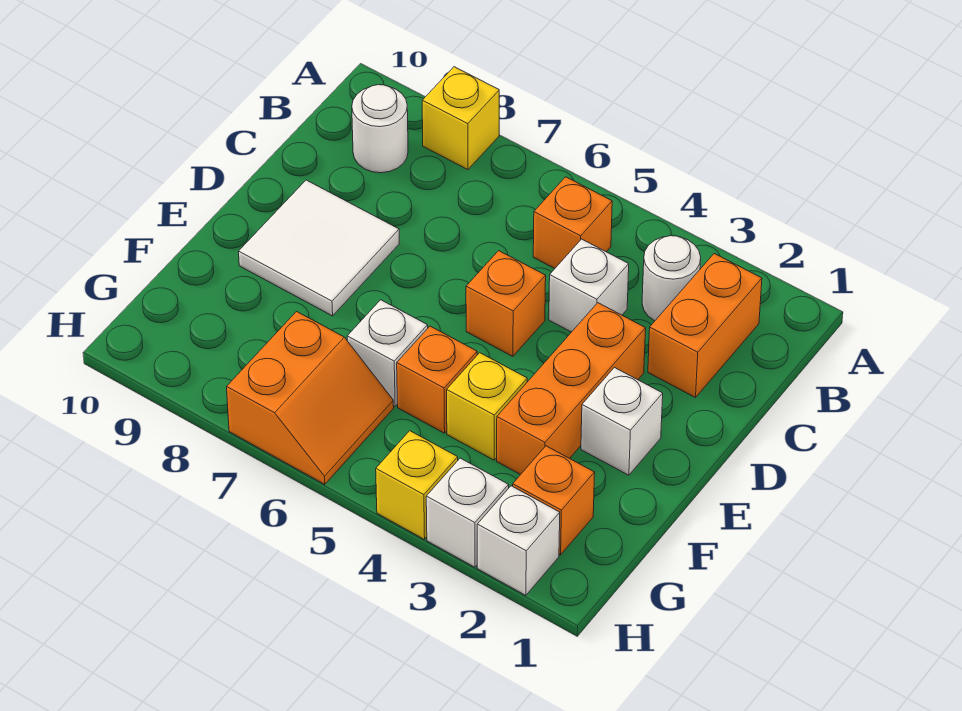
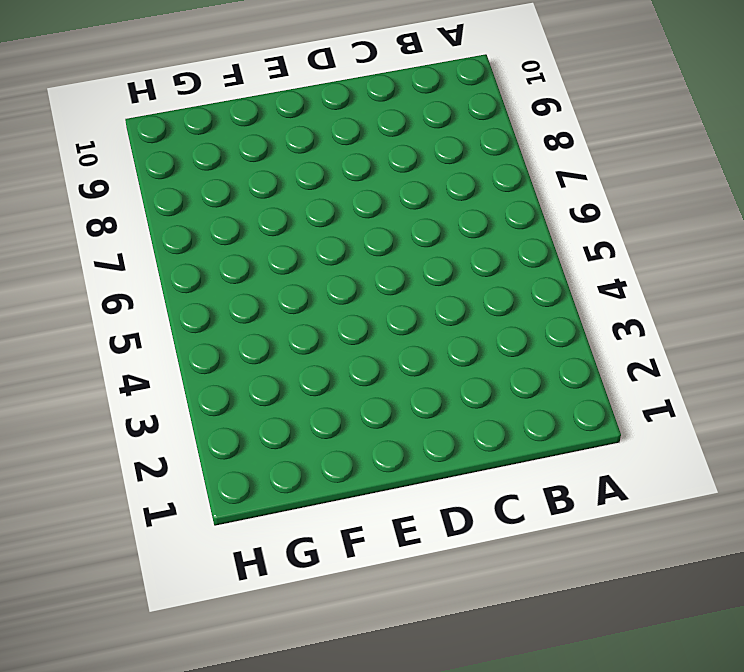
none -> yellow 1x1 brick [422,67,499,170]
none -> orange 1x2 brick [648,254,762,398]
none -> white 1x1 round brick [642,236,701,321]

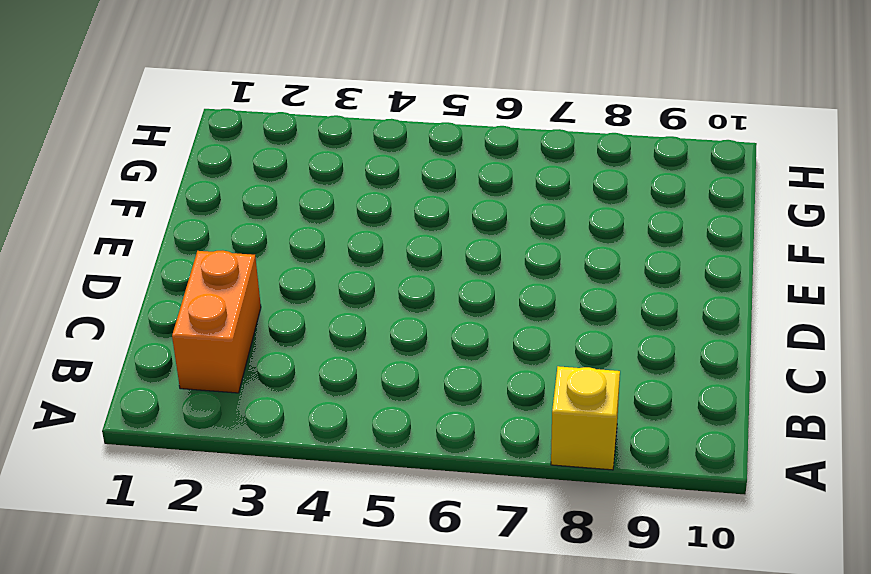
none -> white 1x1 round brick [642,236,701,321]
none -> orange 1x1 brick [533,177,612,269]
none -> white 1x1 round brick [352,85,408,173]

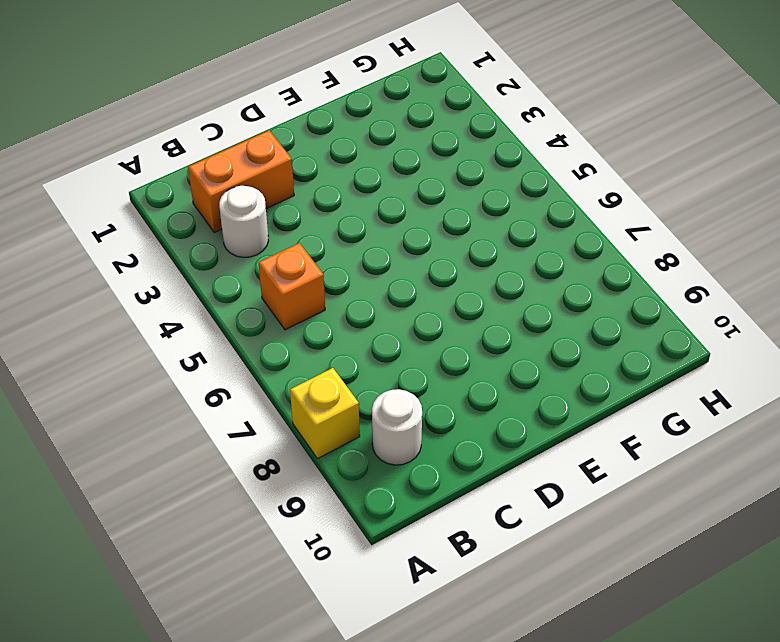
none -> white 1x1 brick [549,239,629,332]
none -> orange 1x3 brick [497,303,646,475]
none -> orange 1x1 brick [466,251,546,356]

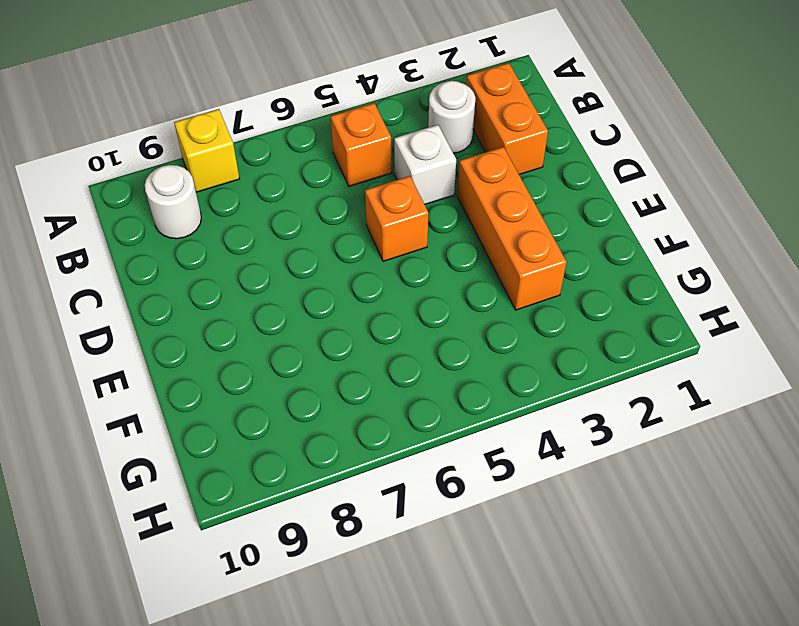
none -> white 2x2 tile [239,180,399,316]
none -> white 1x1 brick [581,368,663,475]
none -> yellow 1x1 brick [447,353,527,460]

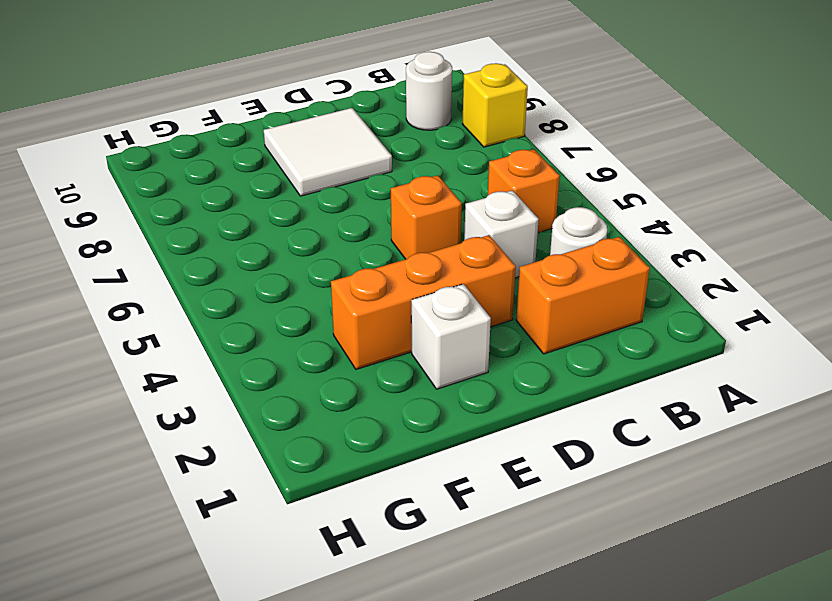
none -> yellow 1x1 brick [447,353,527,460]
none -> orange 1x1 brick [397,326,477,433]
none -> white 1x1 brick [347,300,428,406]

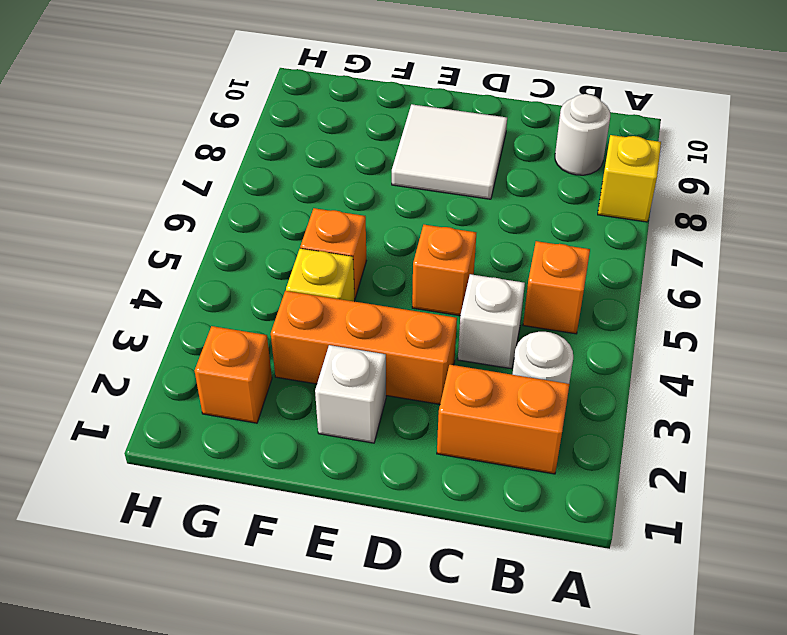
none -> white 1x1 brick [347,300,428,406]
none -> orange 2x2 slope [227,312,394,484]
none -> white 1x1 brick [477,486,560,595]

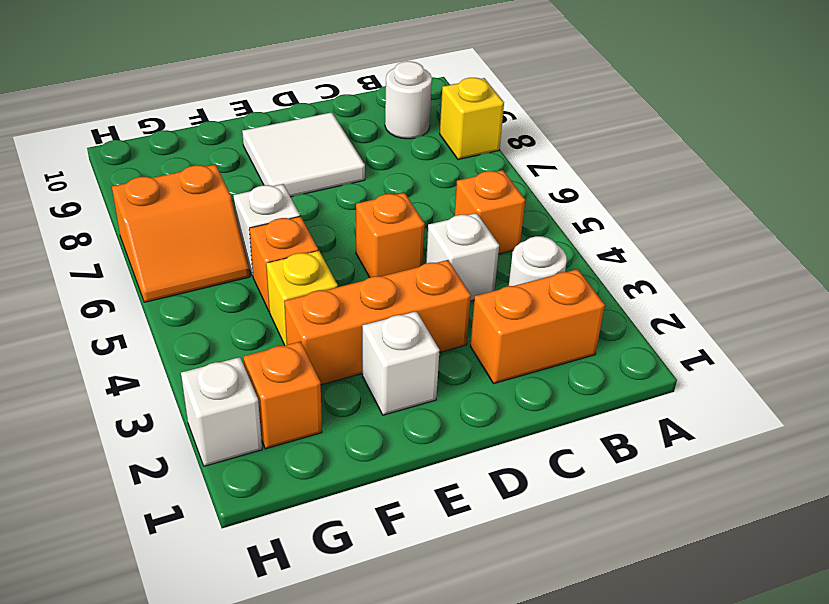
none -> white 1x1 brick [426,458,509,567]
none -> yellow 1x1 brick [376,431,458,539]

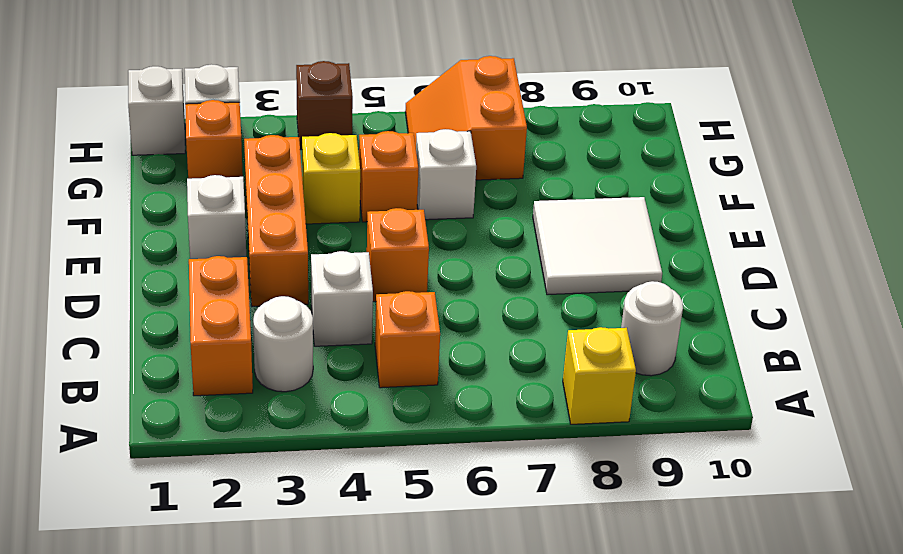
white 1x1 brick [128,66,185,155] -> white 1x1 brick moved to [426,458,509,567]
brown 1x1 brick [296,61,353,150] -> yellow 1x1 brick [376,431,458,539]

